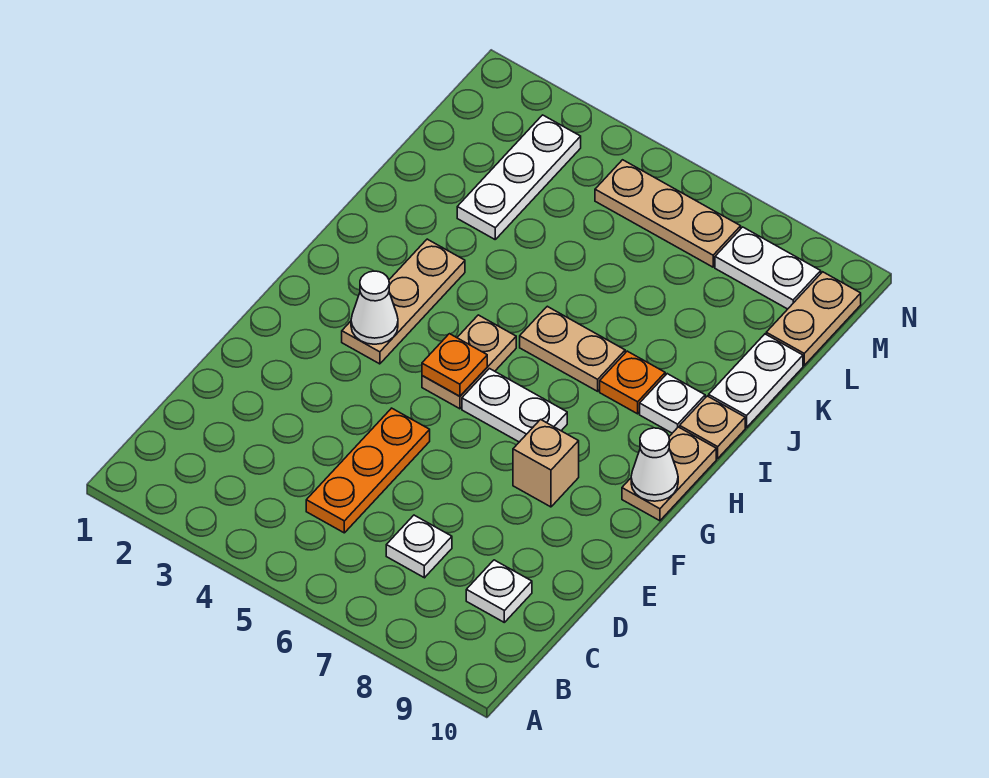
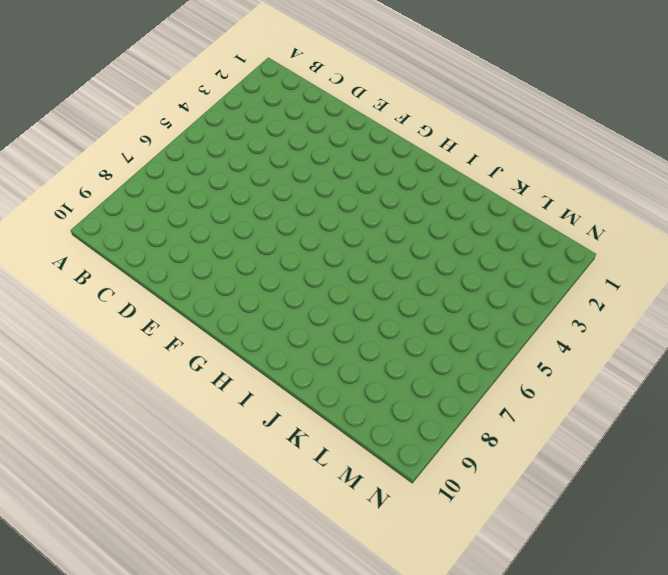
none -> orange 1x3 plate [306,408,430,533]
none -> white 1x1 plate [386,515,452,578]
none -> white 1x1 plate [466,560,532,622]

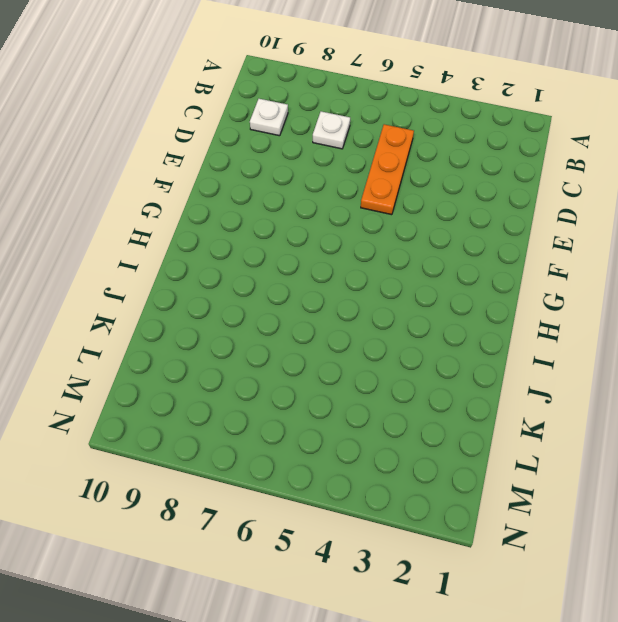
none -> tan 1x1 brick [513,420,579,507]
none -> tan 1x3 plate [342,239,465,364]
none -> tan 1x2 plate [422,315,516,409]

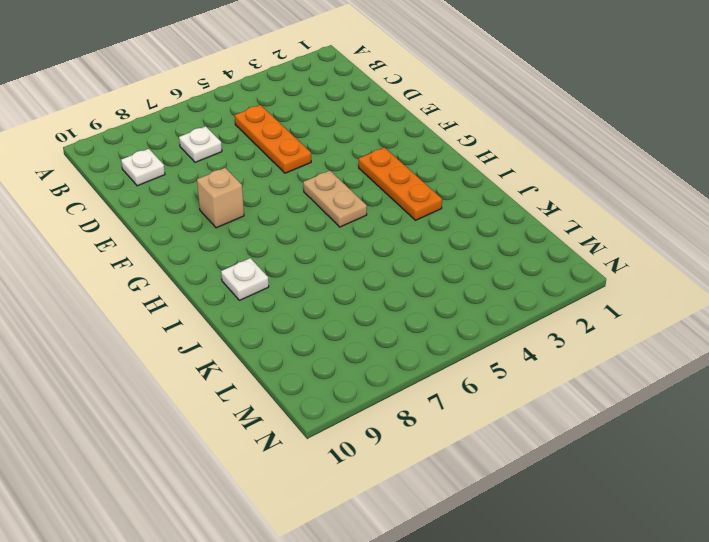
orange 1x3 plate [359,147,442,220] -> tan 1x3 plate [342,239,465,364]
none -> white 1x2 plate [462,369,567,442]
none -> tan 1x2 plate [622,427,716,521]
none -> tan 1x2 plate [520,306,625,391]

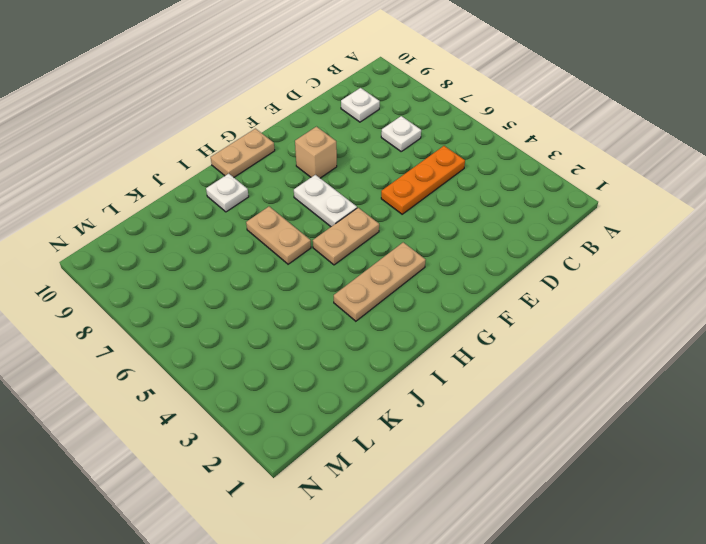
none -> orange 1x1 plate [600,351,665,414]
none -> tan 1x1 plate [680,396,745,459]
none -> white 1x2 plate [709,334,803,428]

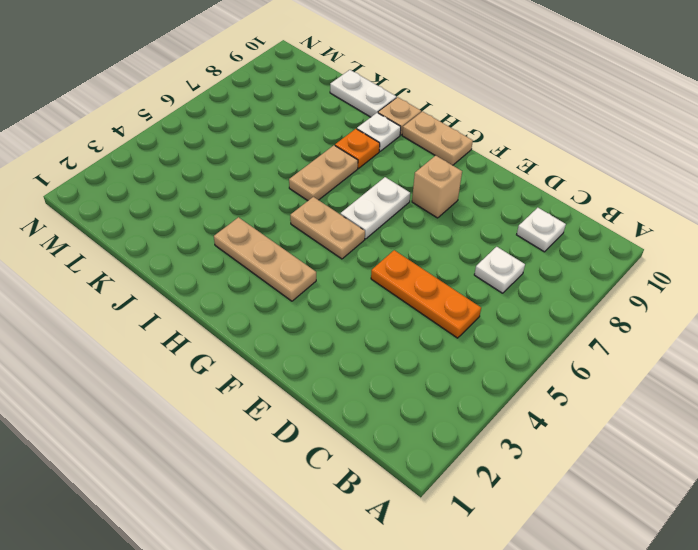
none -> white 1x3 plate [457,115,581,239]
none -> tan 1x2 plate [766,272,861,365]
none -> tan 1x3 plate [595,160,741,267]

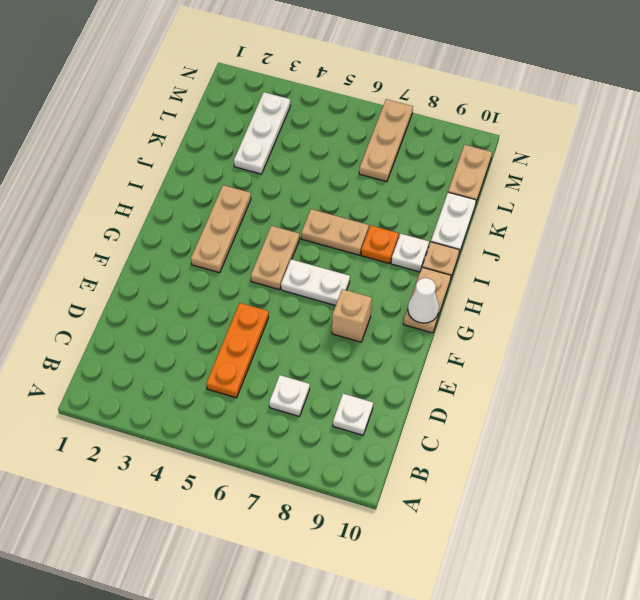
tan 1x3 plate [359,99,413,182] -> tan 1x3 plate turned to [595,160,741,267]
none -> white 1x2 plate [715,227,821,309]
none -> white 1x1 cone [351,271,398,344]
none -> orange 1x1 plate [422,334,487,396]

